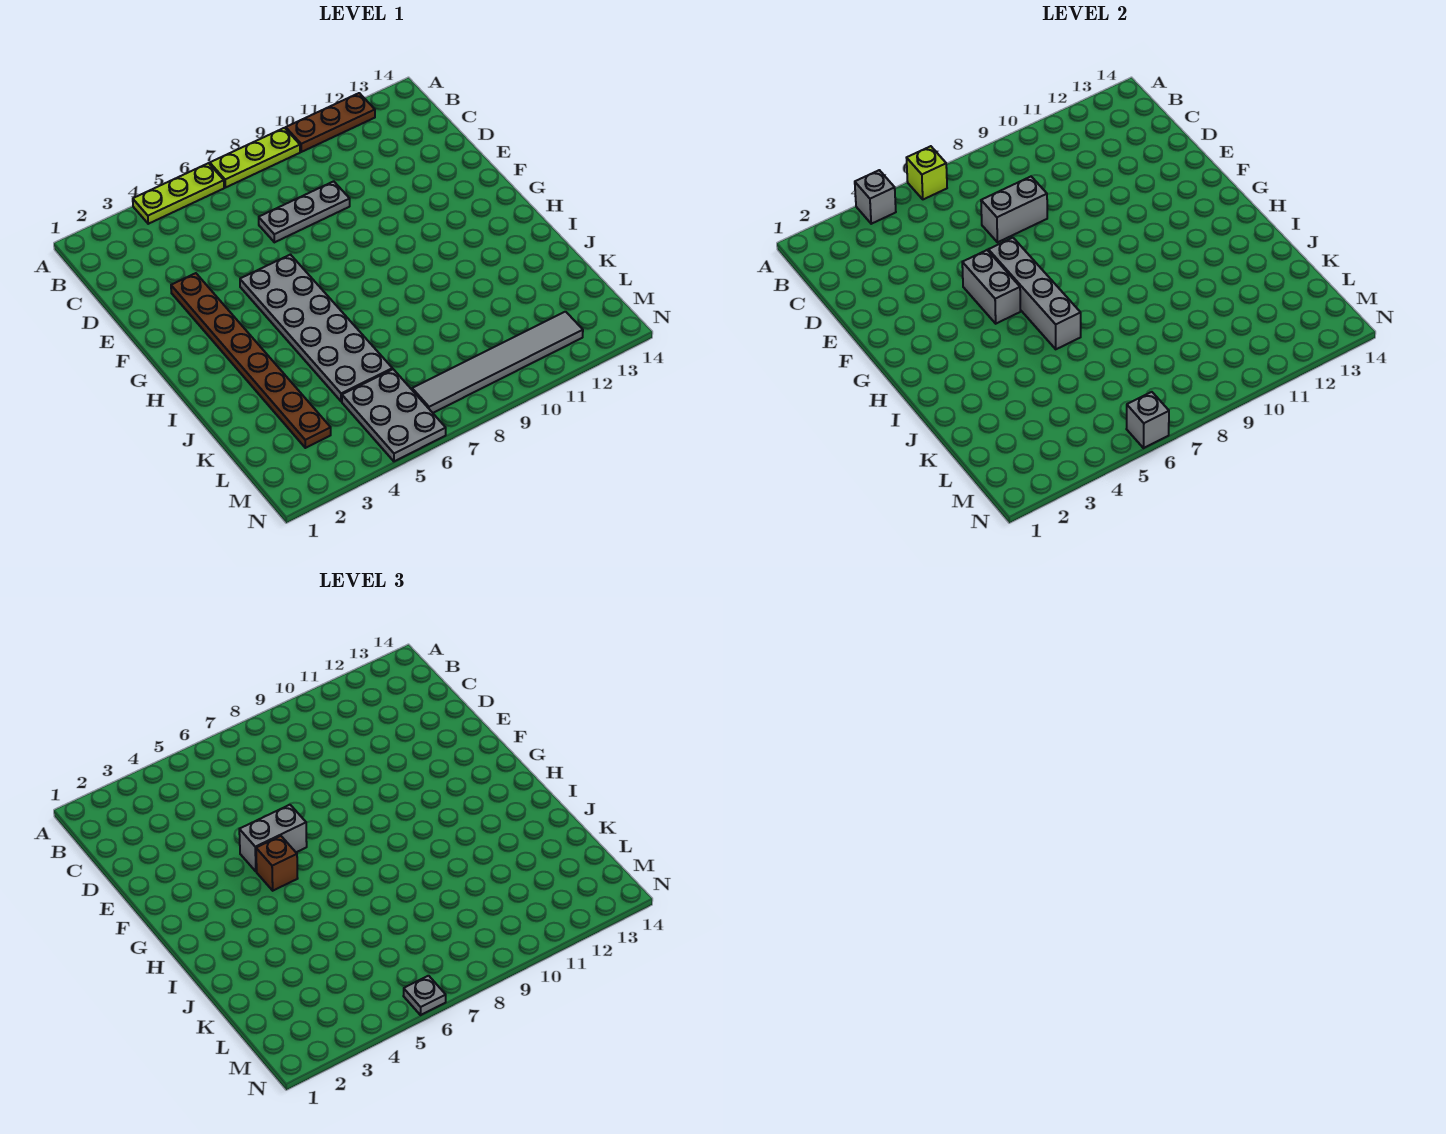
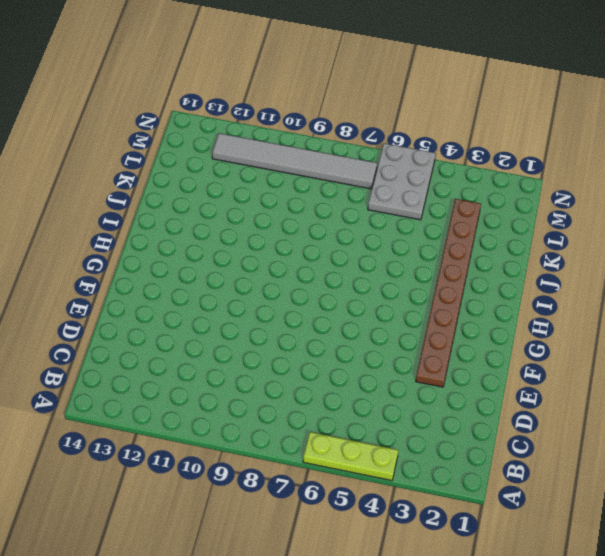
none -> lime 1x3 plate [210,128,300,188]
none -> brown 1x3 plate [286,93,375,152]
none -> grey 1x3 plate [259,181,350,242]

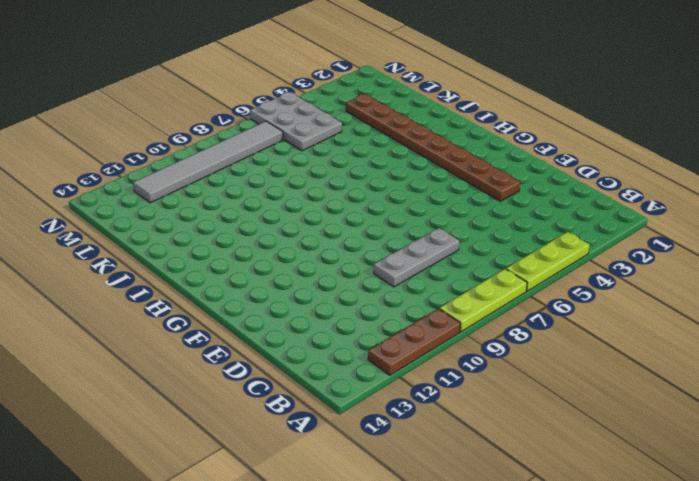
none -> grey 2x6 plate [240,255,392,402]
none -> grey 1x1 brick [855,170,896,224]
none -> lime 1x1 brick [907,146,947,199]

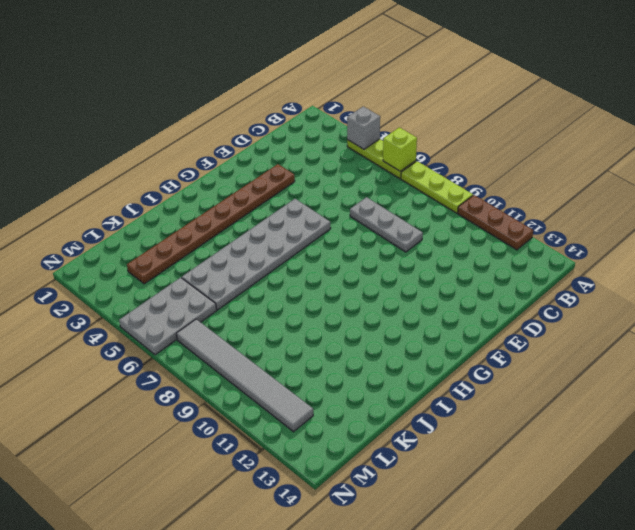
none -> grey 1x2 brick [981,177,1047,242]
none -> grey 1x2 brick [962,250,1021,324]
none -> grey 1x4 brick [988,238,1081,349]

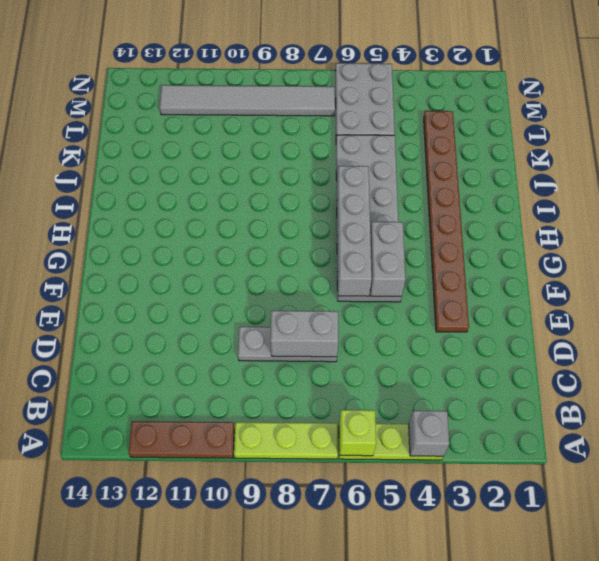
none -> grey 1x1 brick [1127,392,1169,448]
none -> grey 1x2 brick [239,805,307,872]
none -> brown 1x1 brick [256,836,298,891]

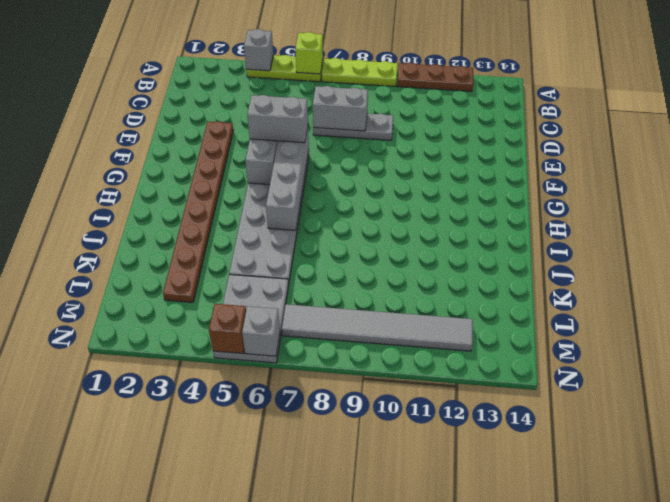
brown 1x1 brick [209,304,246,354] -> brown 1x1 brick moved to [256,836,298,891]
none -> grey 1x1 plate [404,976,446,1015]

